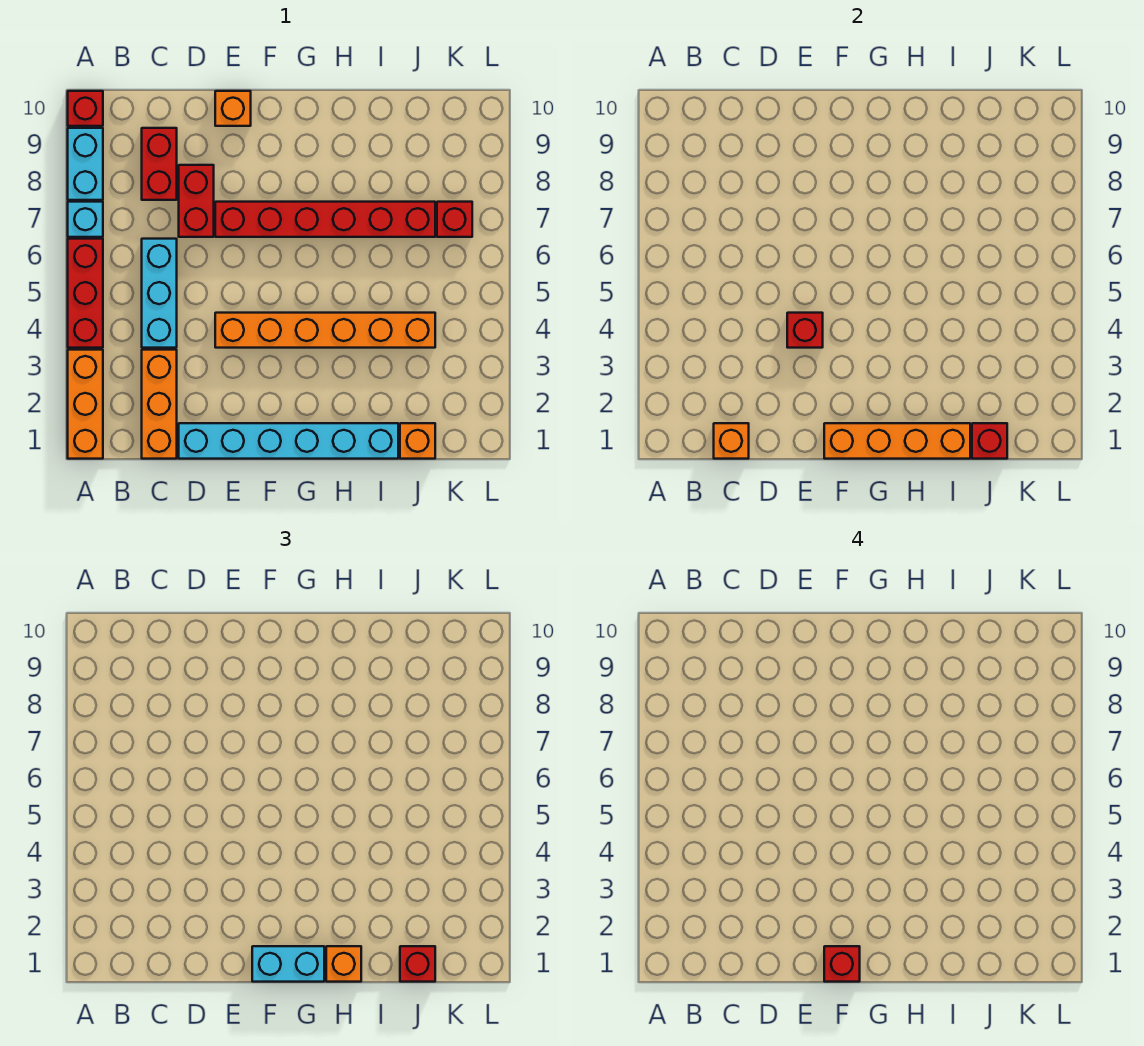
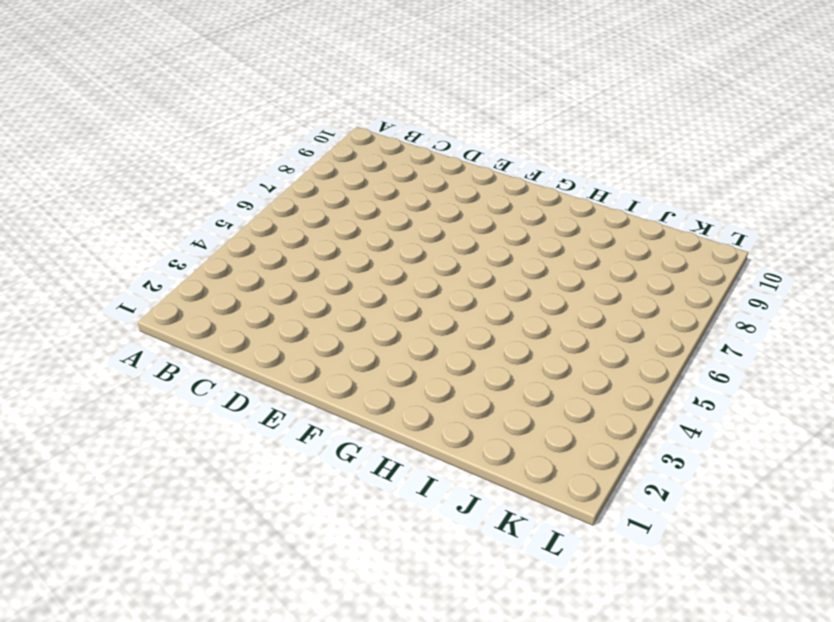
none -> orange 1x3 brick [68,350,103,459]
none -> red 1x3 brick [68,239,103,348]
none -> cyan 1x1 brick [68,202,103,237]

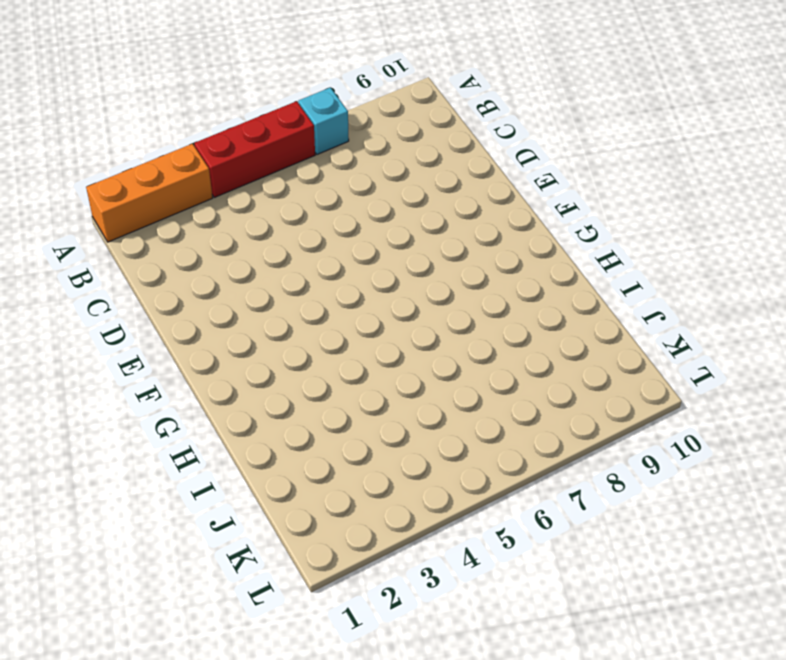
none -> cyan 1x2 brick [68,128,103,200]
none -> red 1x1 brick [68,91,103,126]
none -> orange 1x3 brick [142,350,177,459]

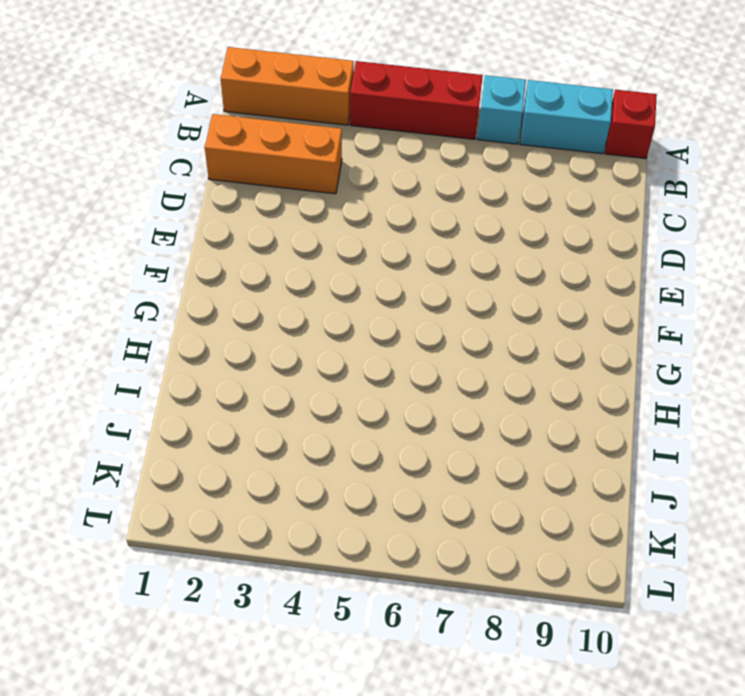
none -> cyan 1x3 brick [142,239,177,348]
none -> red 1x2 brick [142,128,177,200]
none -> cyan 1x6 brick [179,423,398,459]

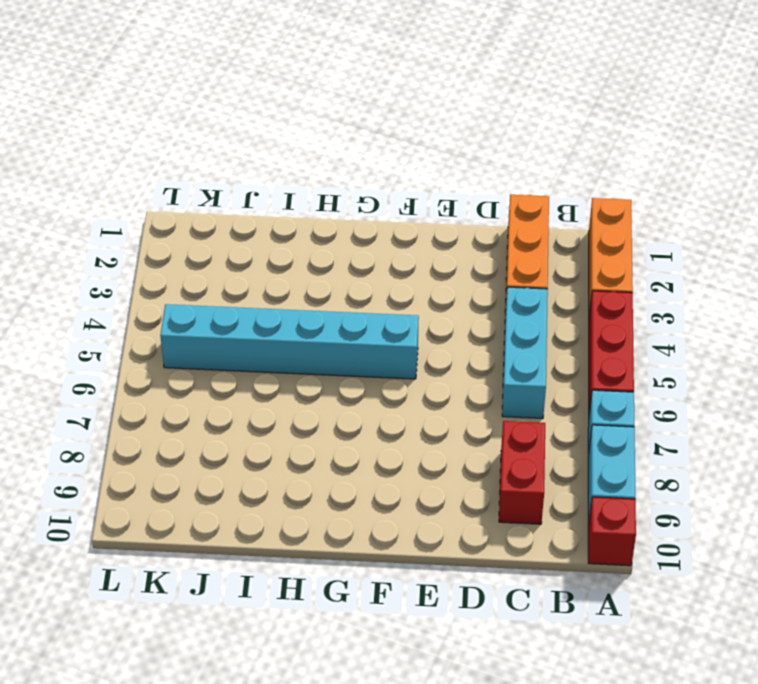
cyan 1x6 brick [160,304,419,379] -> cyan 1x6 brick moved to [179,423,398,459]
none -> red 1x2 brick [179,165,214,237]
none -> orange 1x6 brick [215,313,435,348]
none -> red 1x6 brick [215,202,435,237]

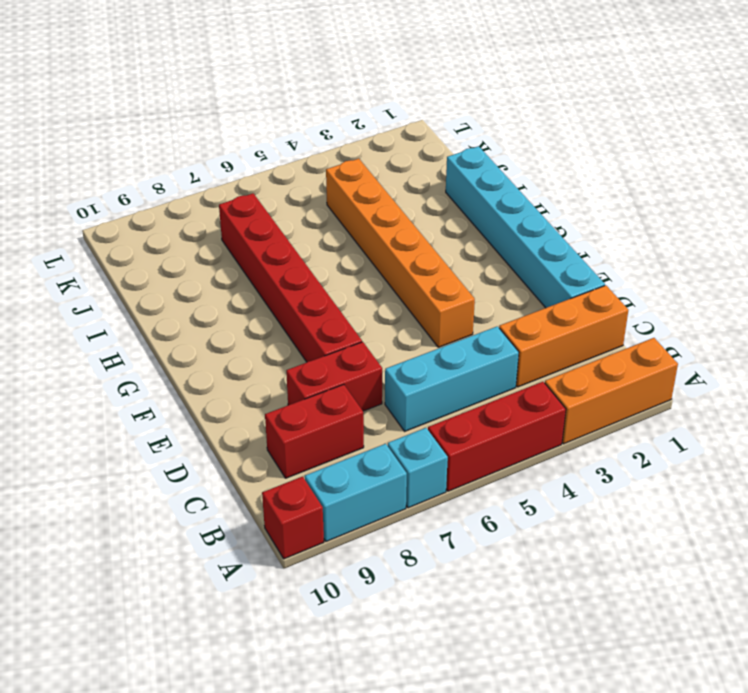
none -> orange 1x1 brick [215,91,251,126]
none -> orange 1x1 brick [400,423,435,459]
none -> red 1x1 brick [437,202,472,237]

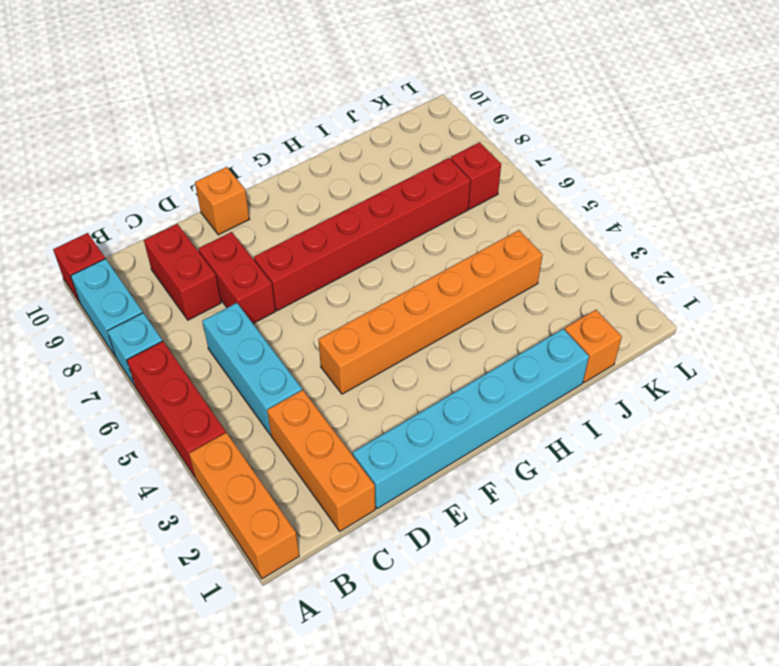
none -> orange 1x1 brick [714,423,749,459]
none -> red 1x1 brick [787,313,823,348]
none -> orange 1x4 brick [824,423,970,459]

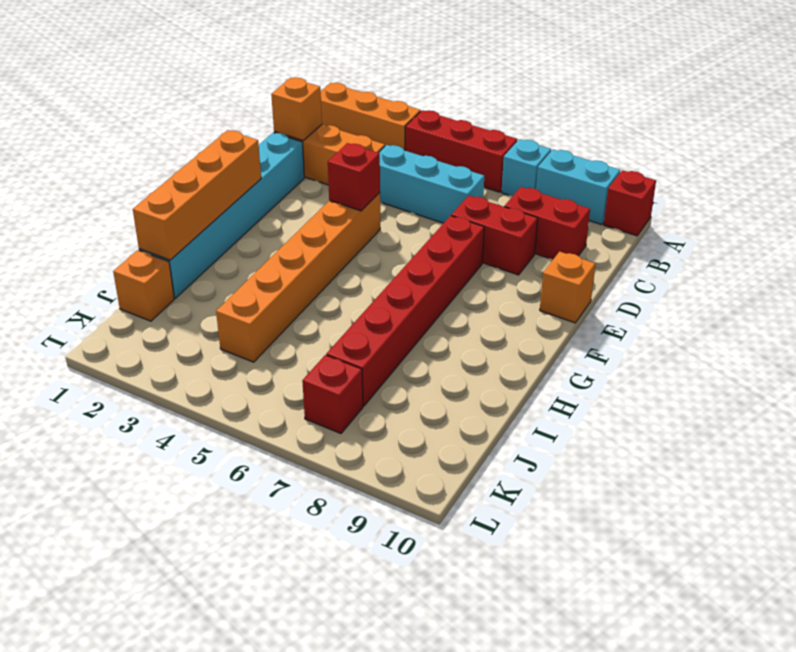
none -> red 1x1 brick [972,423,1007,459]
none -> cyan 1x2 brick [252,946,324,982]
none -> orange 1x1 brick [326,946,361,982]

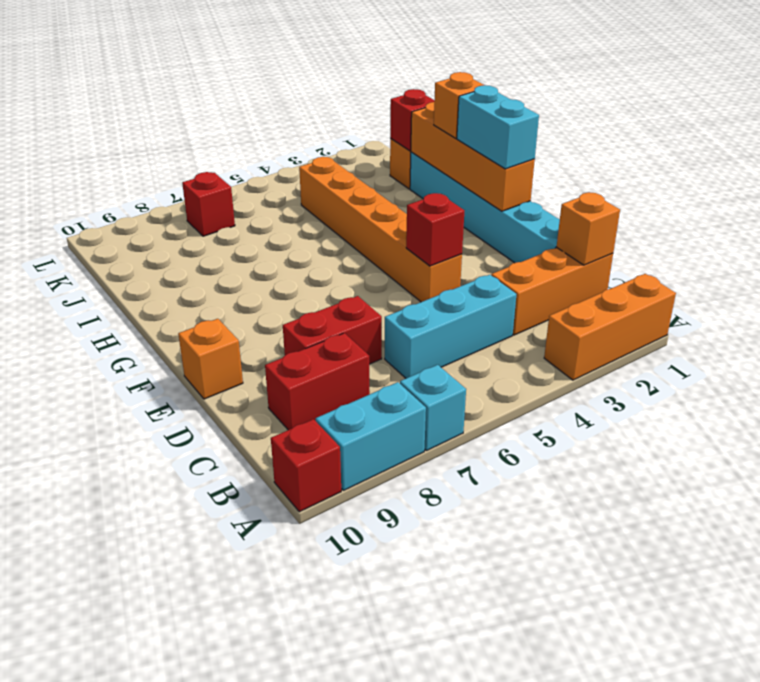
none -> red 1x3 brick [68,239,103,348]
none -> red 1x6 brick [215,202,435,237]
none -> red 1x1 brick [400,946,435,982]

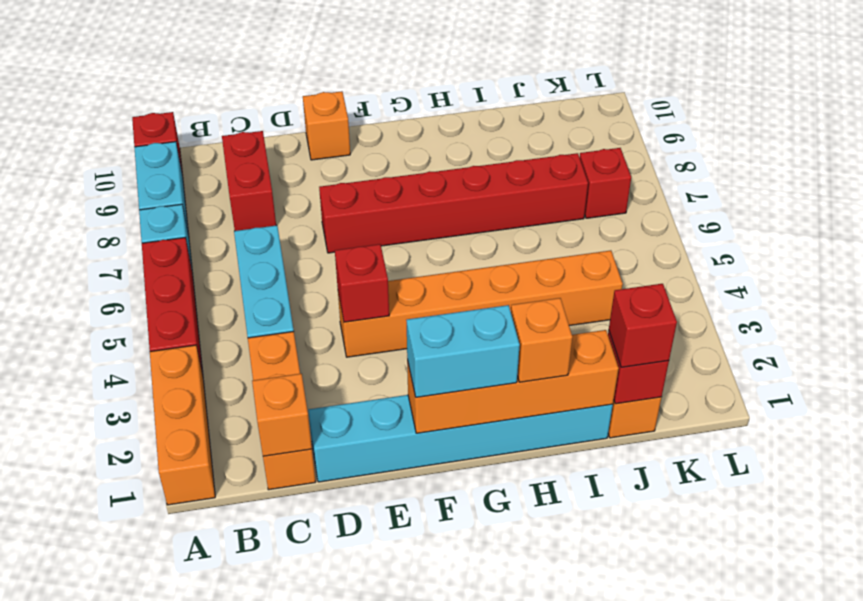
none -> red 1x2 brick [179,165,214,237]
none -> red 1x1 brick [824,946,860,982]

